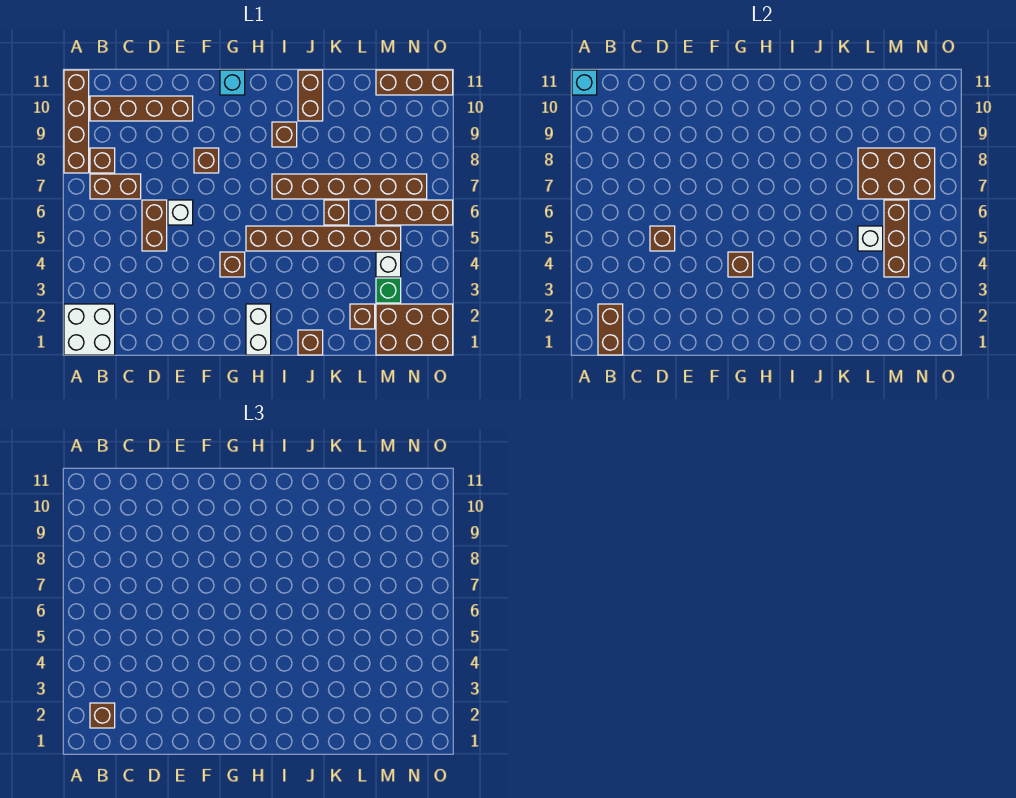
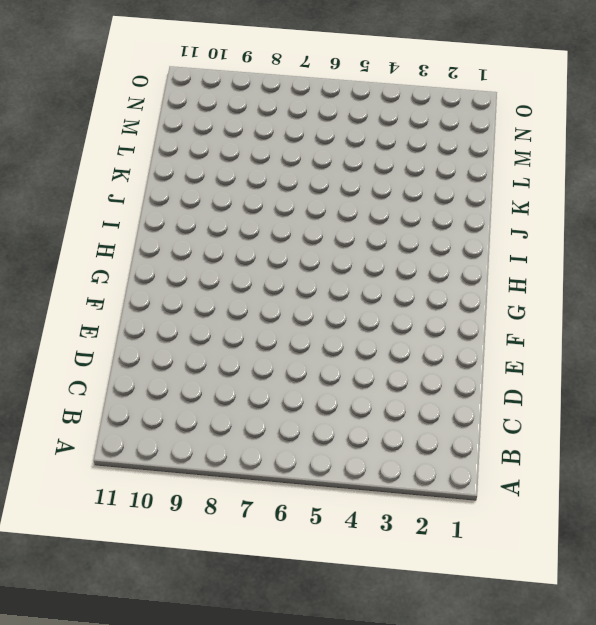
none -> white 2x2 brick [64,304,115,355]
none -> brown 1x4 brick [64,70,89,173]
none -> brown 1x2 brick [90,174,141,199]
none -> brown 1x1 brick [90,148,115,173]

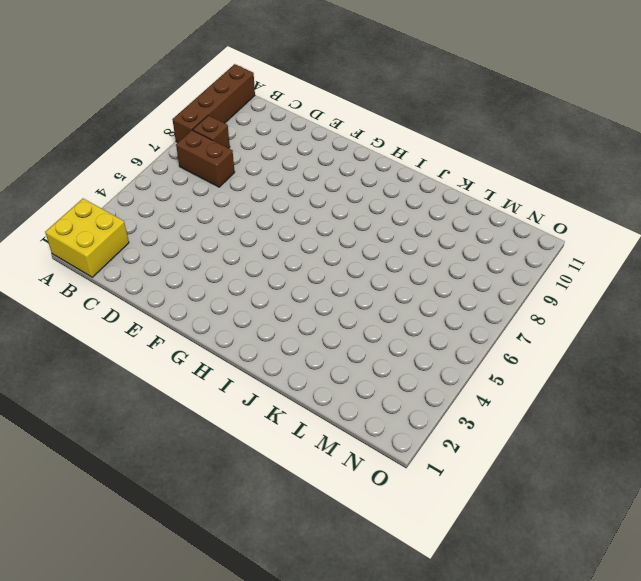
yellow 2x2 brick [45,199,129,277] -> white 2x2 brick [64,304,115,355]
none -> brown 1x4 brick [90,96,193,121]
none -> brown 1x2 brick [142,200,167,251]
none -> white 1x1 brick [168,200,193,225]
none -> brown 1x1 brick [194,148,219,173]

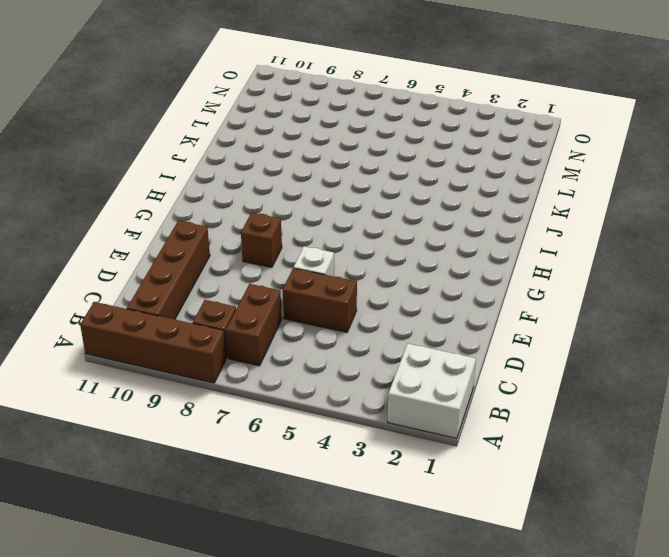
none -> brown 1x1 brick [220,252,245,277]
none -> cyan 1x1 brick [220,70,245,95]
none -> white 1x2 brick [246,304,271,355]
none -> brown 1x6 brick [246,226,401,251]

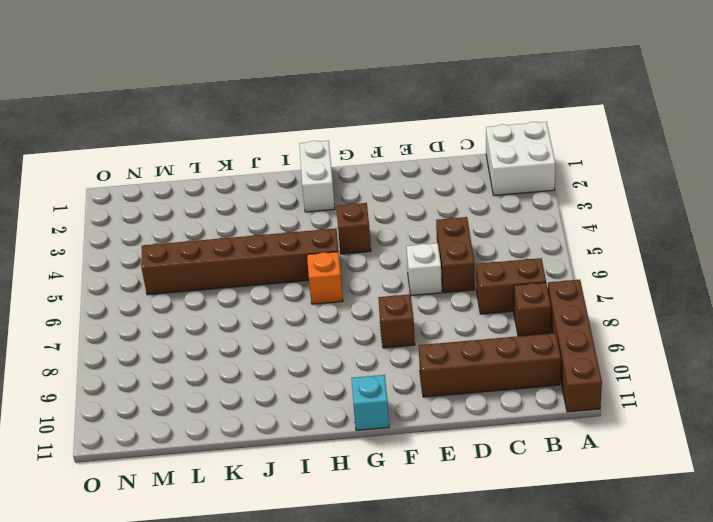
orange 1x1 brick [307,252,343,304] -> none
none -> brown 1x6 brick [272,174,427,199]
none -> brown 1x1 brick [272,122,297,147]
none -> brown 1x1 brick [298,330,323,355]
none -> brown 1x2 brick [298,70,323,121]

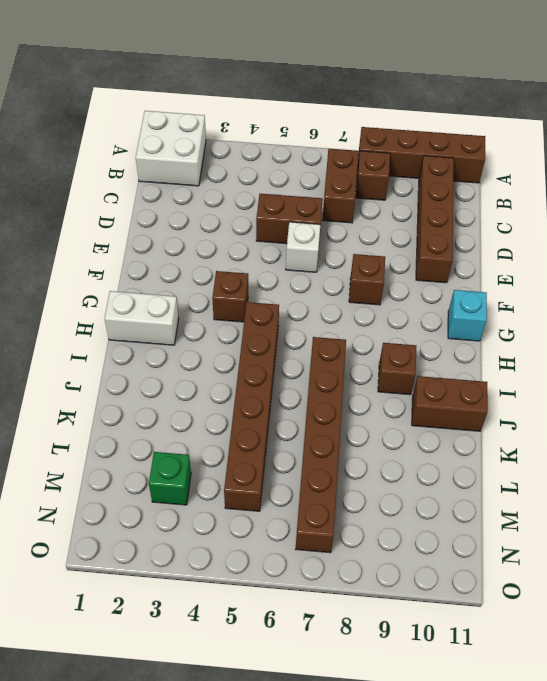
none -> brown 1x1 brick [298,330,323,355]
none -> brown 1x1 brick [324,200,349,225]
none -> brown 1x1 brick [350,304,375,329]
none -> brown 2x3 brick [376,304,453,355]

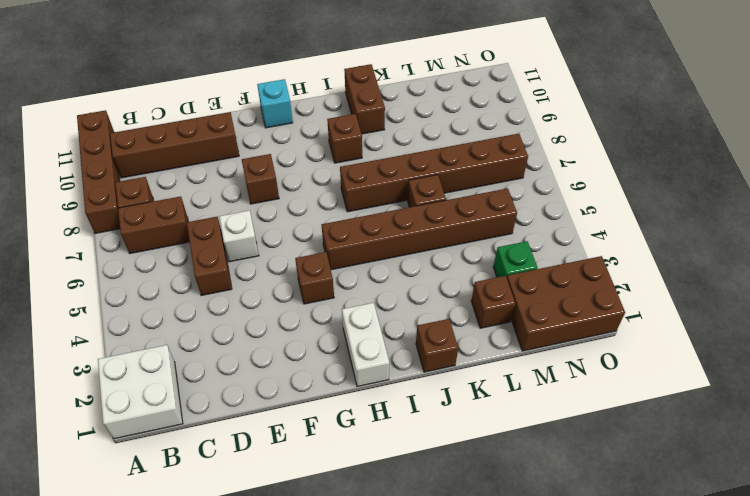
none -> white 1x1 brick [376,252,401,277]
none -> brown 1x3 brick [376,200,453,225]
none -> brown 1x3 brick [376,70,453,95]
none -> cyan 1x1 brick [572,70,597,95]

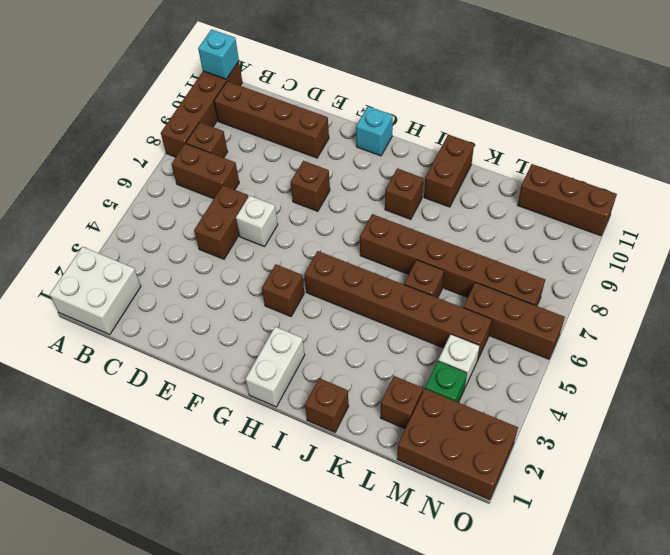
none -> brown 1x2 brick [598,304,623,355]
none -> brown 1x1 brick [650,226,675,251]
none -> brown 1x1 brick [728,252,753,277]
none -> white 1x1 brick [858,226,883,251]

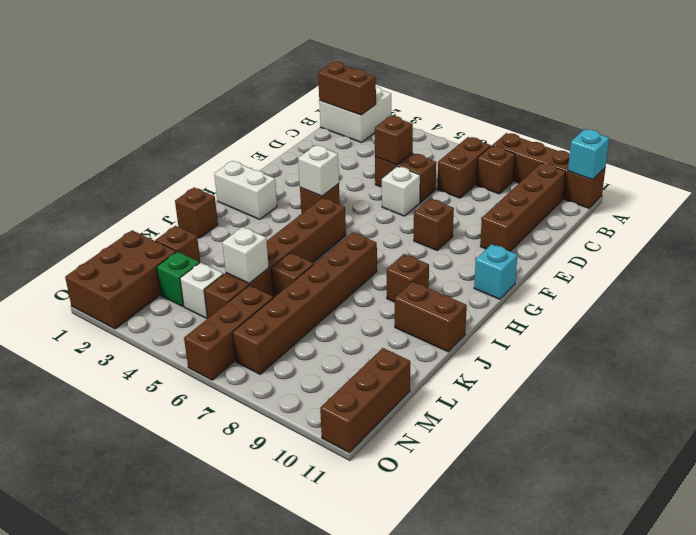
white 1x1 brick [298,145,339,196] -> brown 1x1 brick [728,252,753,277]
none -> brown 2x3 brick [858,148,935,199]
none -> brown 1x3 brick [884,200,909,277]
none -> brown 1x1 brick [90,703,115,728]

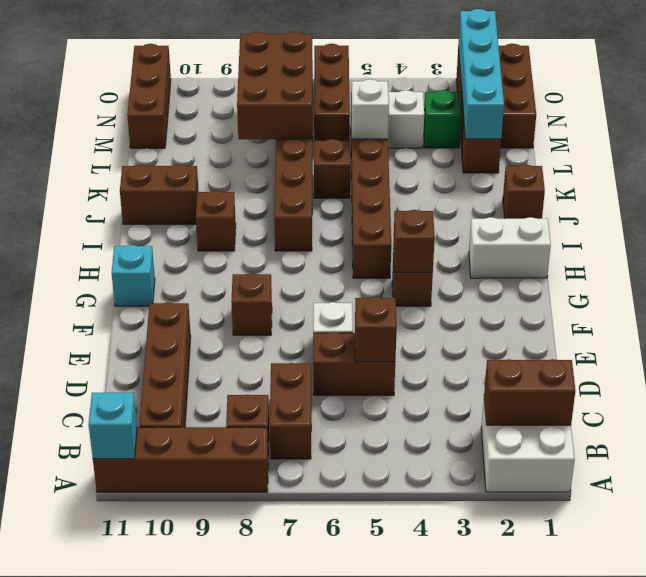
cyan 1x4 brick [458,9,504,139] -> none
none -> brown 1x3 brick [884,200,909,277]
none -> brown 1x1 brick [90,703,115,728]

